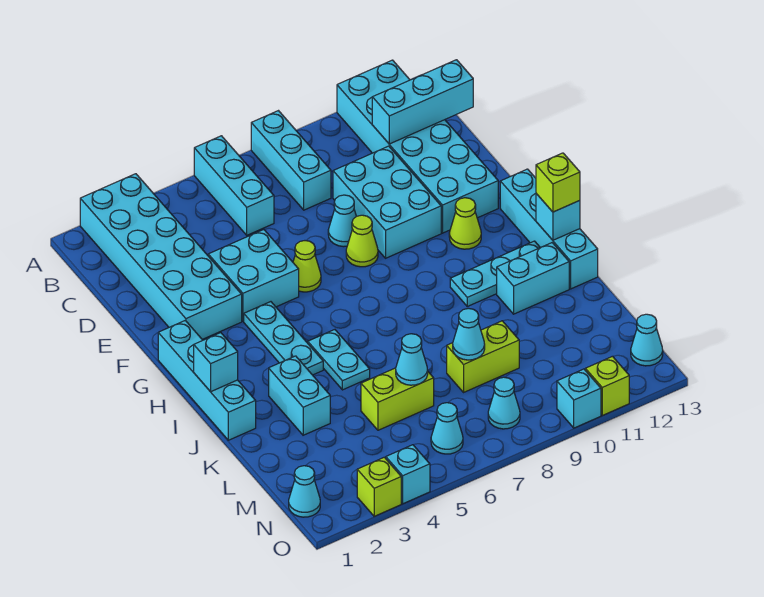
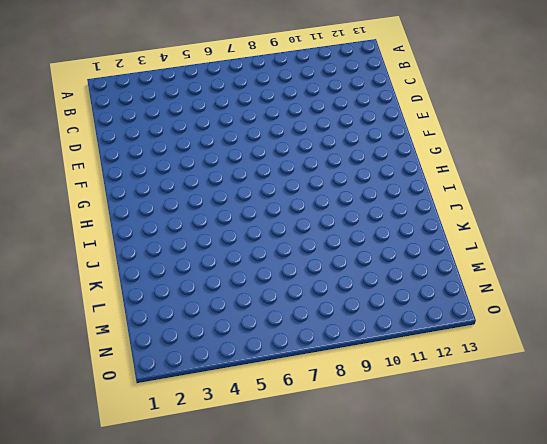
none -> cyan 2x6 brick [80,174,242,339]
none -> cyan 1x3 brick [194,136,274,235]
none -> cyan 1x3 brick [251,111,331,210]
none -> cyan 2x6 brick [337,60,498,233]

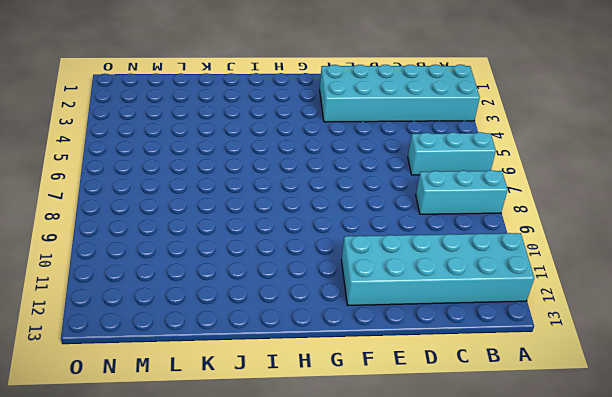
none -> cyan 2x3 brick [333,146,441,258]
none -> cyan 2x2 brick [208,230,299,321]
none -> cyan 1x1 cone [328,195,356,247]
none -> lime 1x1 cone [293,241,321,292]

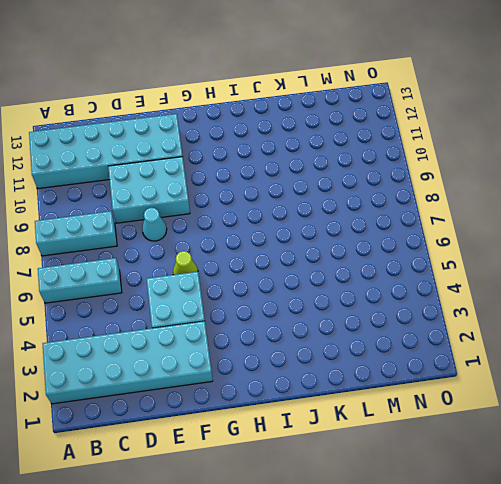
none -> lime 1x1 cone [346,215,378,267]
none -> cyan 1x4 brick [158,320,256,440]
none -> cyan 1x3 plate [244,302,323,375]
none -> lime 1x1 cone [449,198,481,249]

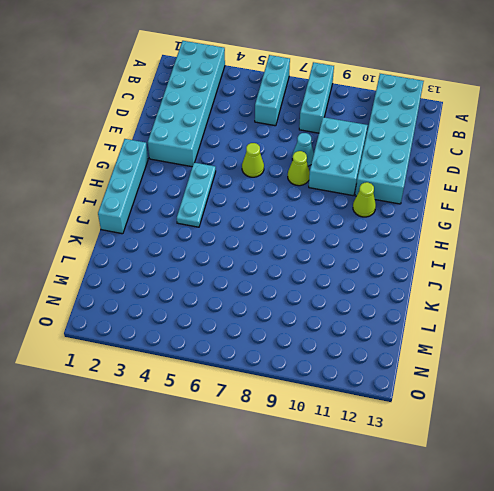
none -> cyan 2x2 brick [208,230,299,321]
none -> cyan 1x4 brick [500,169,598,289]
none -> cyan 1x2 plate [308,330,370,390]
none -> cyan 1x3 plate [450,241,540,306]

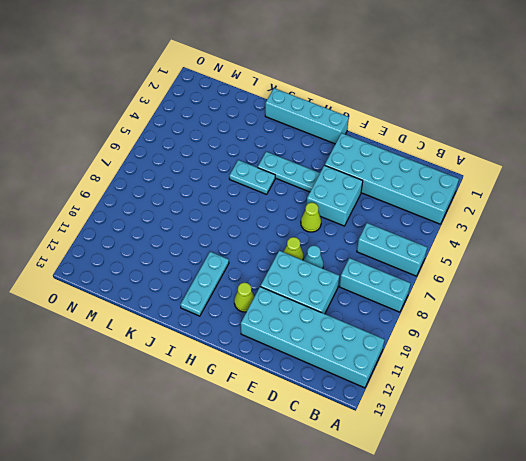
none -> cyan 1x4 brick [500,169,598,289]
none -> cyan 1x2 brick [269,356,330,435]
none -> cyan 1x2 brick [497,243,569,314]
none -> lime 1x2 brick [361,368,434,430]

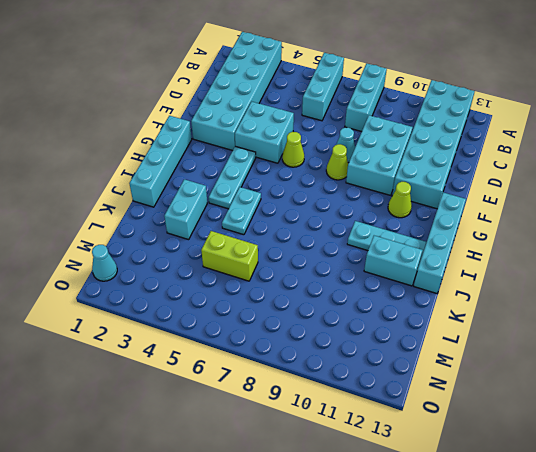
none -> lime 1x2 brick [447,321,519,392]
none -> cyan 1x1 cone [431,403,463,454]
none -> cyan 1x1 cone [488,377,520,429]
none -> cyan 1x1 cone [631,314,663,366]

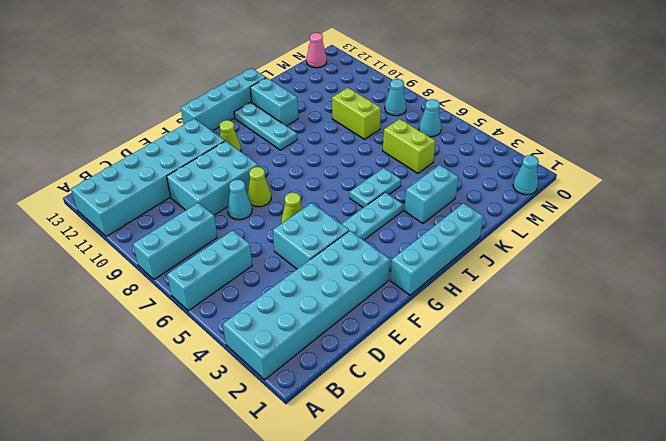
pink 1x1 cone [307,33,327,68] -> cyan 1x1 cone [631,314,663,366]
none -> lime 1x1 brick [357,457,401,516]
none -> cyan 1x1 brick [386,445,430,504]
none -> cyan 1x1 brick [557,369,601,428]
none -> lime 1x1 brick [585,356,629,415]

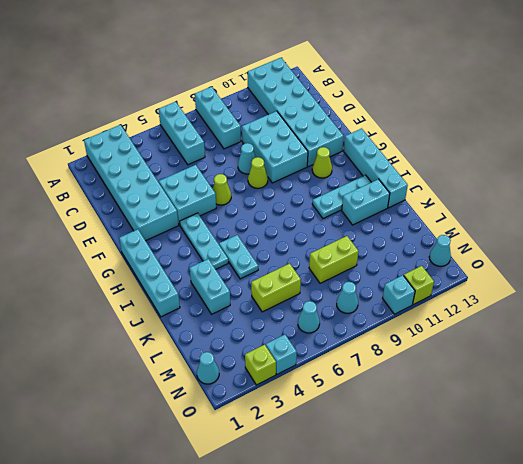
none -> cyan 1x3 brick [372,60,473,144]
none -> cyan 1x1 brick [194,333,238,392]
none -> cyan 1x1 brick [536,194,580,240]
none -> cyan 1x1 cone [396,334,428,385]

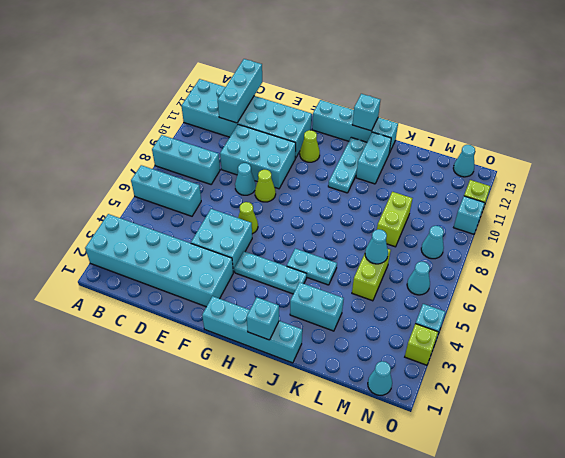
none -> cyan 1x1 cone [453,308,485,360]
none -> lime 1x1 brick [536,153,580,212]

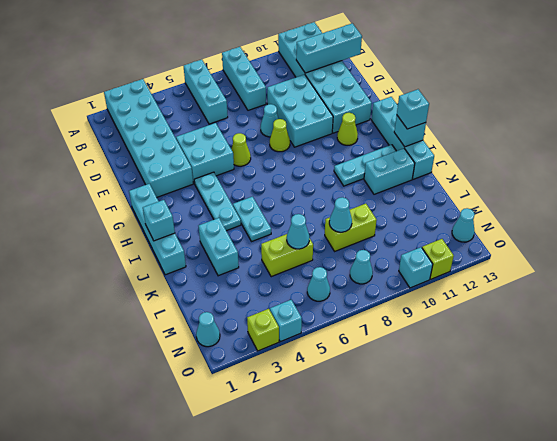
cyan 1x1 brick [397,89,429,129] -> lime 1x1 brick [536,153,580,212]

